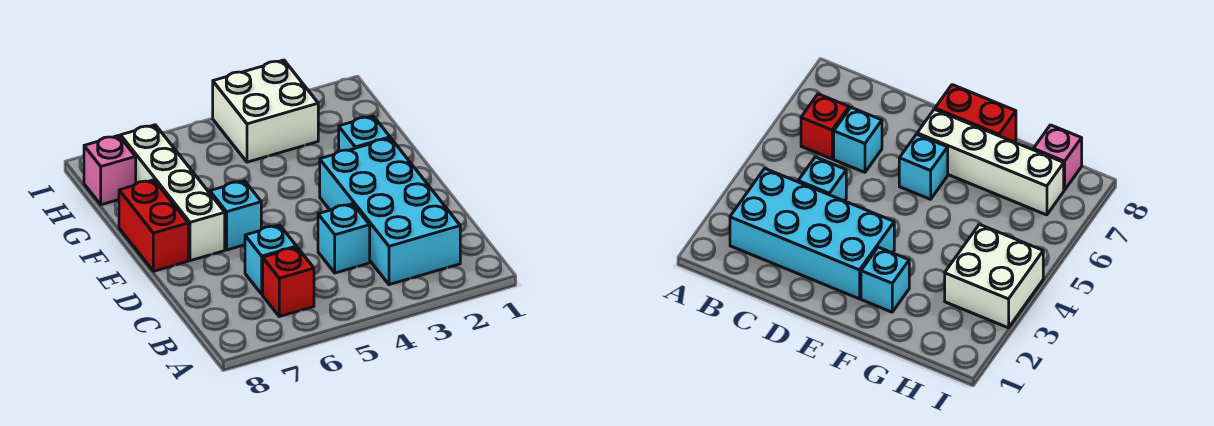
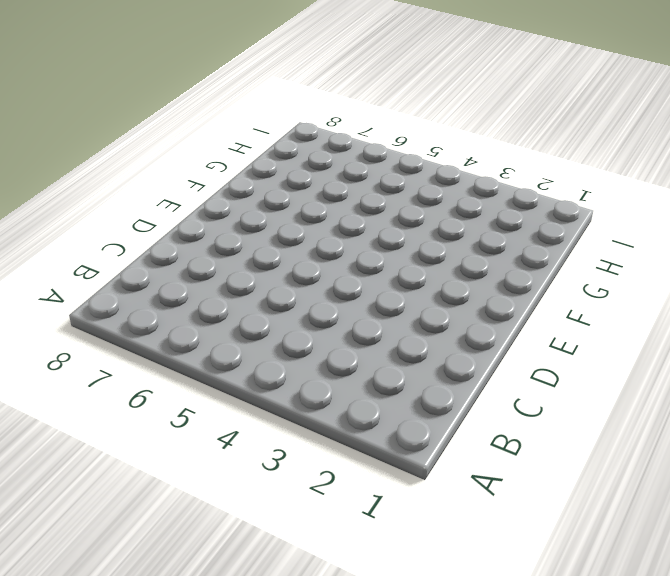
none -> cyan 2x4 brick [320,138,460,285]
none -> red 1x1 brick [263,247,314,317]

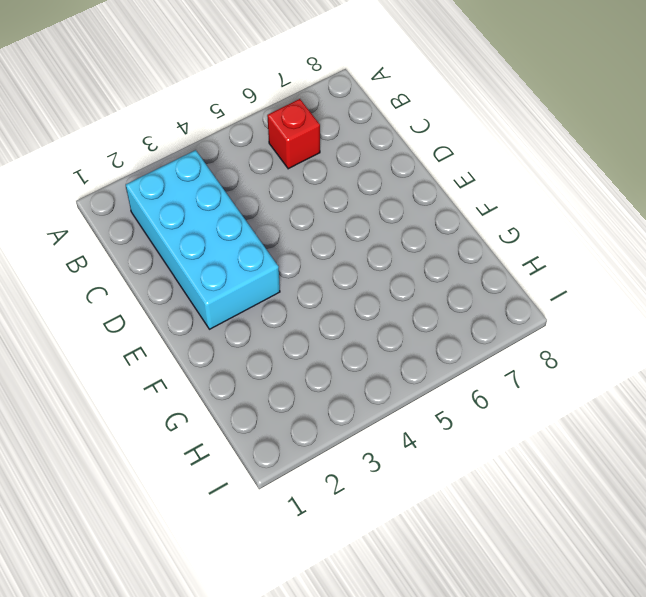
none -> cyan 1x1 brick [318,204,370,273]
none -> cyan 1x1 brick [245,225,297,294]

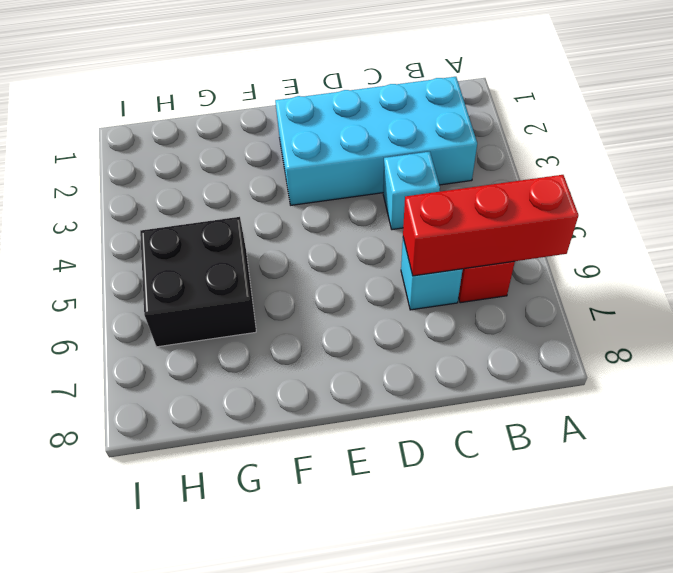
red 1x3 brick [403,175,578,276] -> none
black 2x2 brick [140,217,256,347] -> none
none -> cyan 1x1 brick [210,181,261,250]
none -> white 1x4 brick [121,125,225,261]

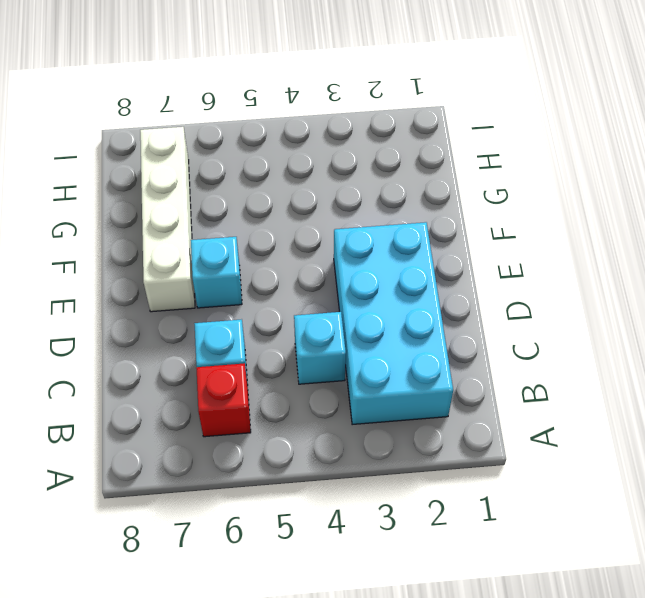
none -> red 1x2 brick [119,180,188,271]
none -> cyan 1x1 brick [339,116,390,151]

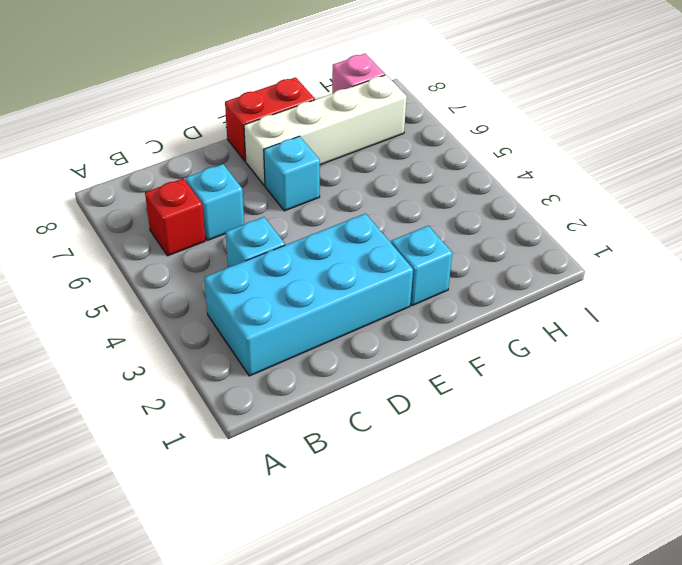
none -> white 2x2 brick [213,60,318,162]

